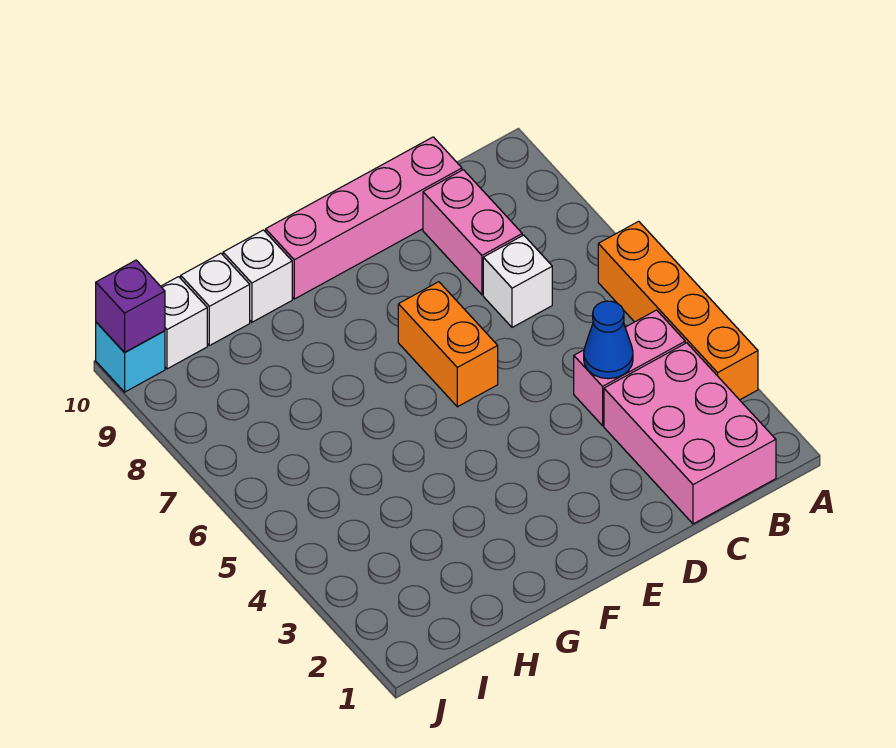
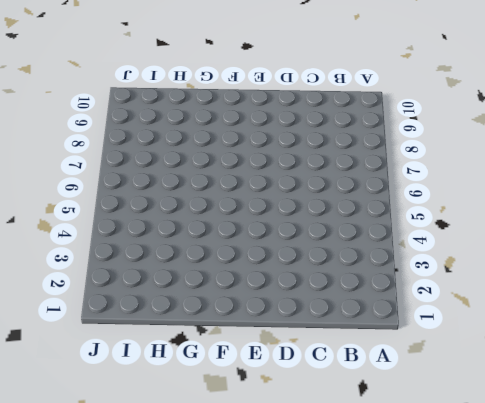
none -> orange 1x4 brick [598,221,758,400]
none -> pink 2x3 brick [604,343,776,524]
none -> pink 1x2 brick [574,310,685,426]

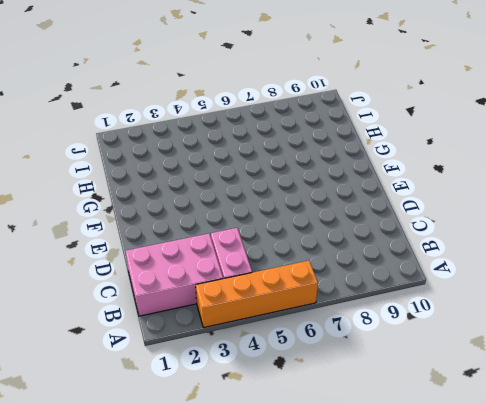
none -> white 1x1 brick [483,235,552,327]
none -> pink 1x2 brick [423,170,522,295]
none -> pink 1x4 brick [266,137,462,299]

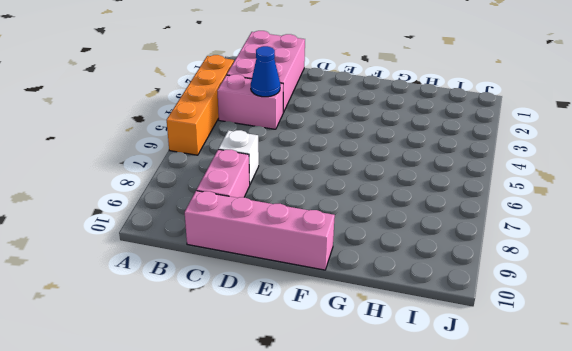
none -> orange 1x2 brick [398,282,498,407]
none -> white 1x1 brick [223,230,292,322]
none -> white 1x1 brick [181,253,250,346]

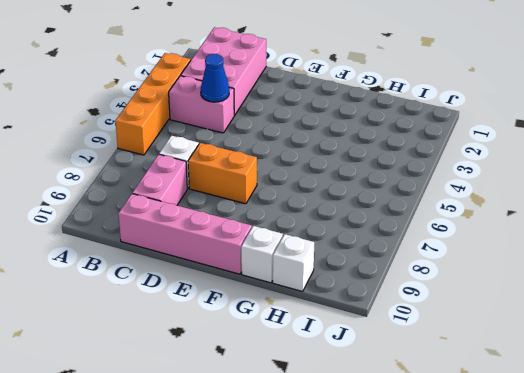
orange 1x2 brick [188,143,257,204] -> orange 1x2 brick turned to [398,282,498,407]
none -> white 1x1 brick [161,277,207,369]
none -> cyan 1x1 brick [96,322,165,392]
none -> purple 1x1 brick [96,260,165,352]

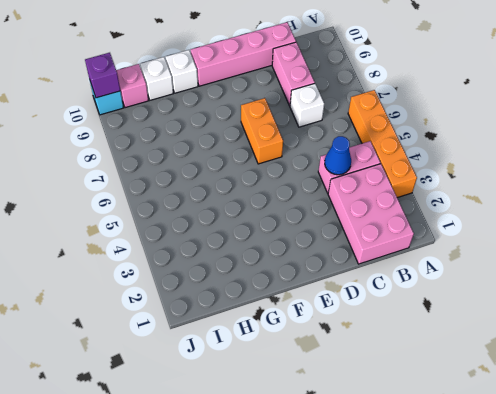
pink 1x1 brick [116,64,149,108] -> white 1x1 brick [161,277,207,369]

